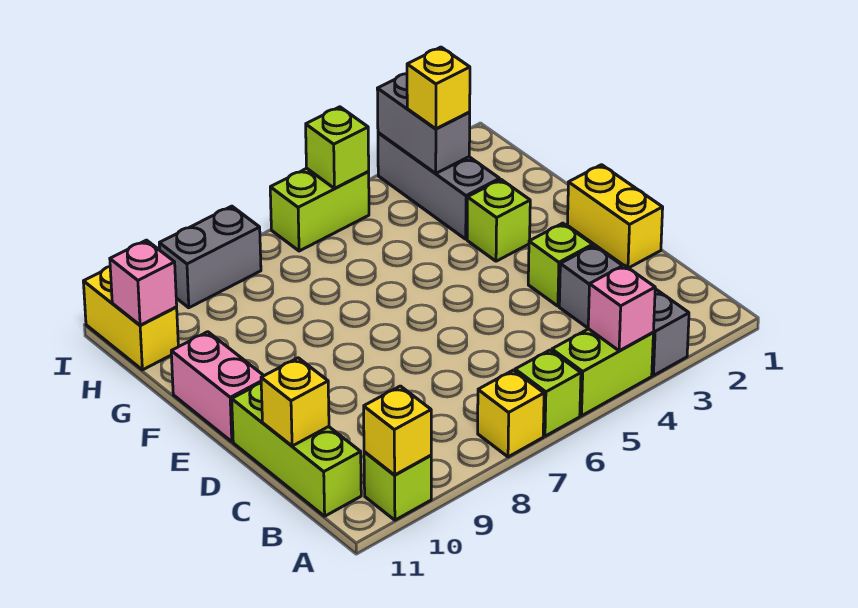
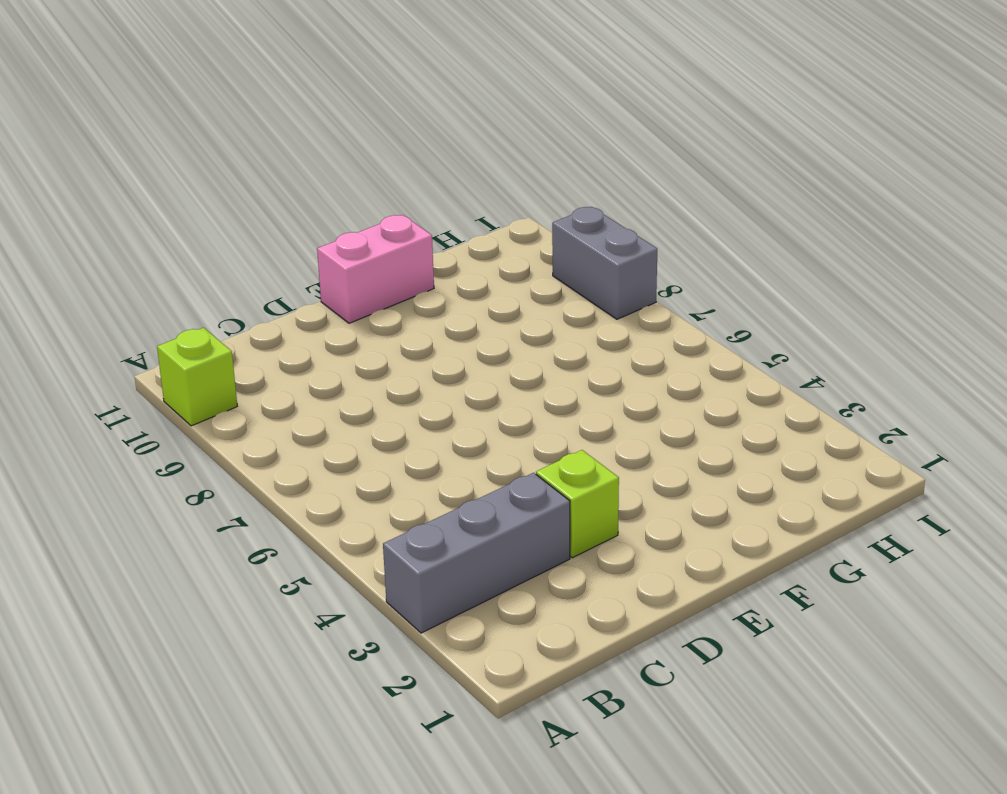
none -> lime 1x2 brick [552,329,653,416]
none -> lime 1x1 brick [515,350,581,436]
none -> yellow 1x1 brick [478,370,544,457]

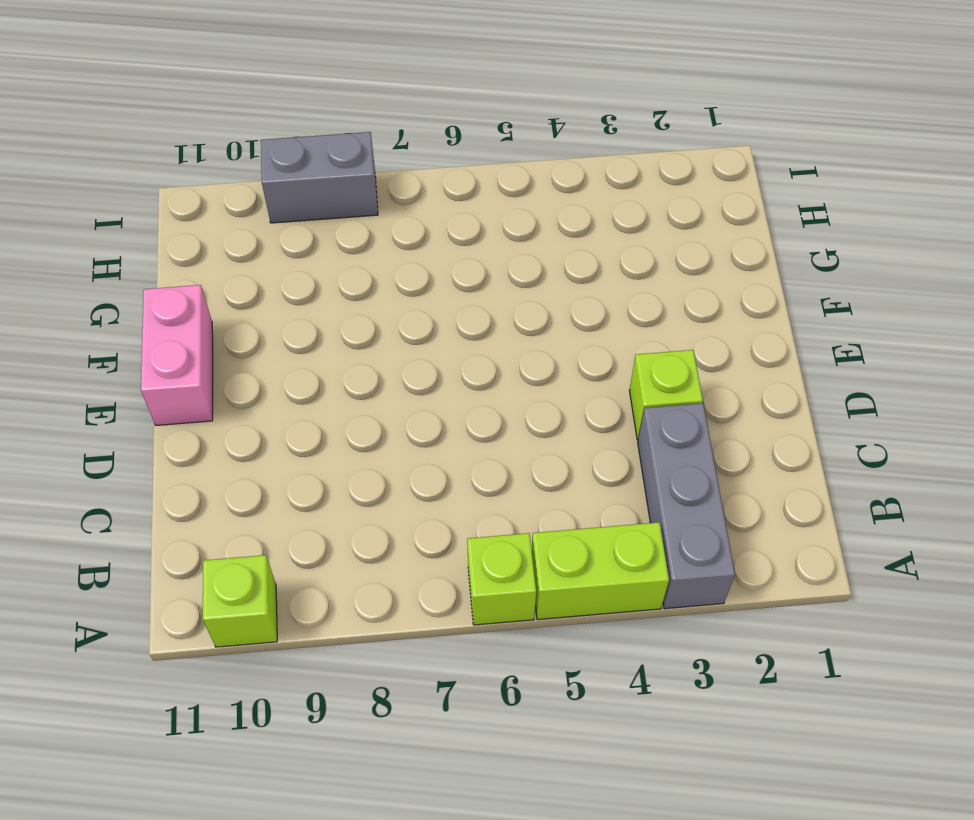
none -> yellow 1x1 brick [478,370,544,457]
none -> lime 1x3 brick [232,383,361,516]
none -> yellow 1x2 brick [567,165,663,268]

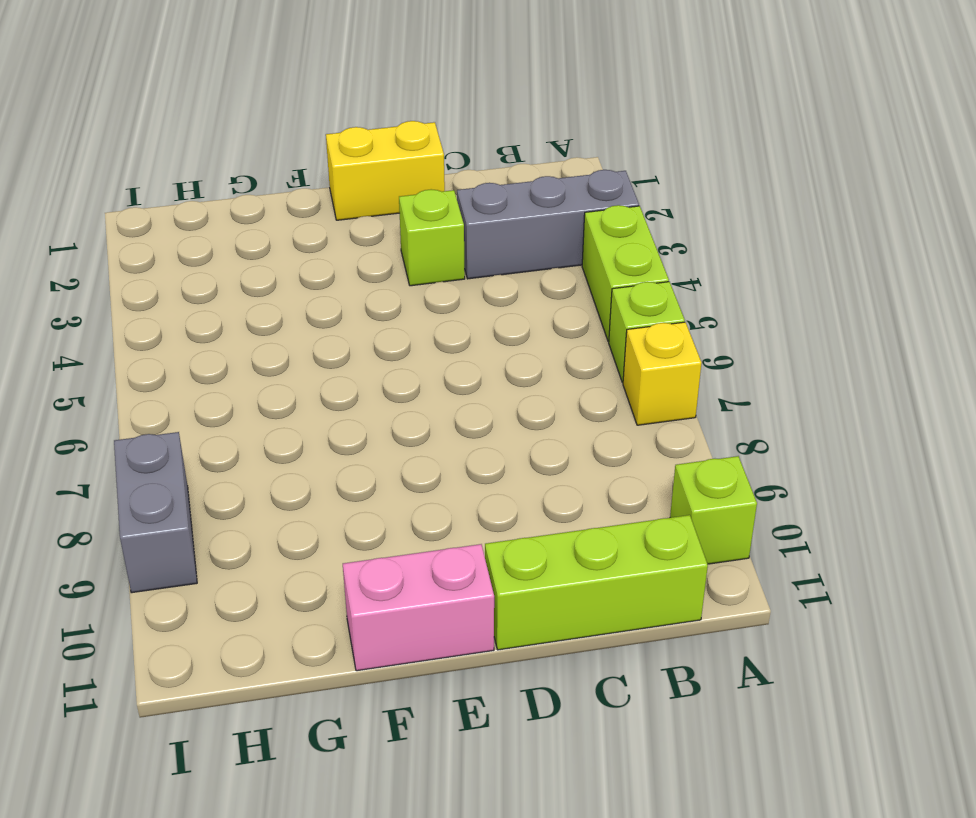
none -> lime 1x1 brick [467,180,530,261]
none -> grey 1x3 brick [378,133,500,239]
none -> yellow 1x2 brick [83,267,178,370]

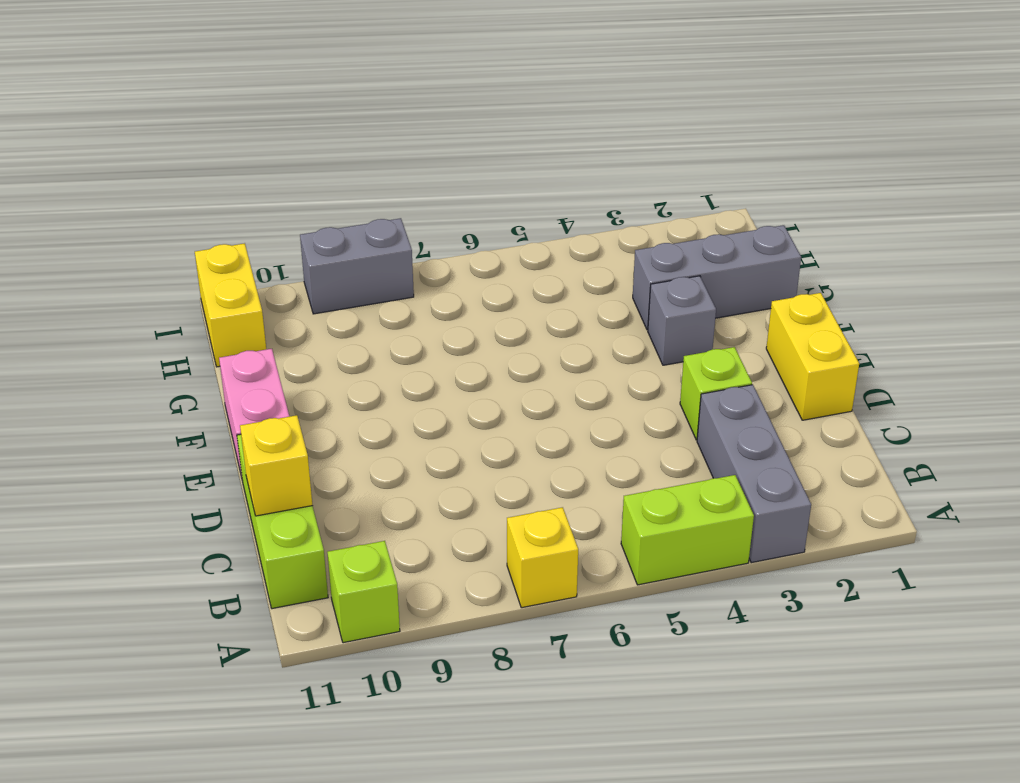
grey 1x1 brick [648,276,716,365] -> lime 1x1 brick [467,180,530,261]
grey 1x3 brick [633,225,801,330] -> grey 1x3 brick turned to [378,133,500,239]
none -> lime 1x1 brick [515,350,581,436]
none -> lime 1x2 brick [270,168,369,251]
none -> pink 1x1 brick [588,265,655,351]

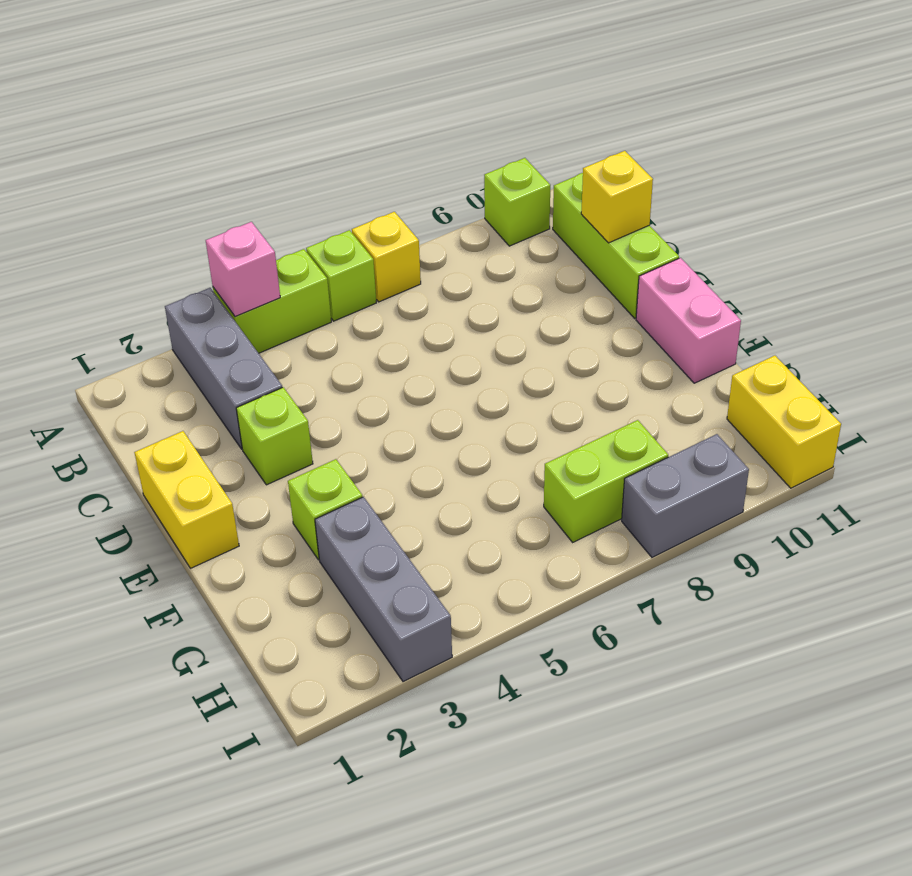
lime 1x2 brick [544,420,668,542] -> lime 1x2 brick moved to [270,168,369,251]
none -> yellow 1x1 brick [364,386,431,475]
none -> grey 1x2 brick [377,74,470,173]
none -> pink 1x1 brick [110,240,177,325]

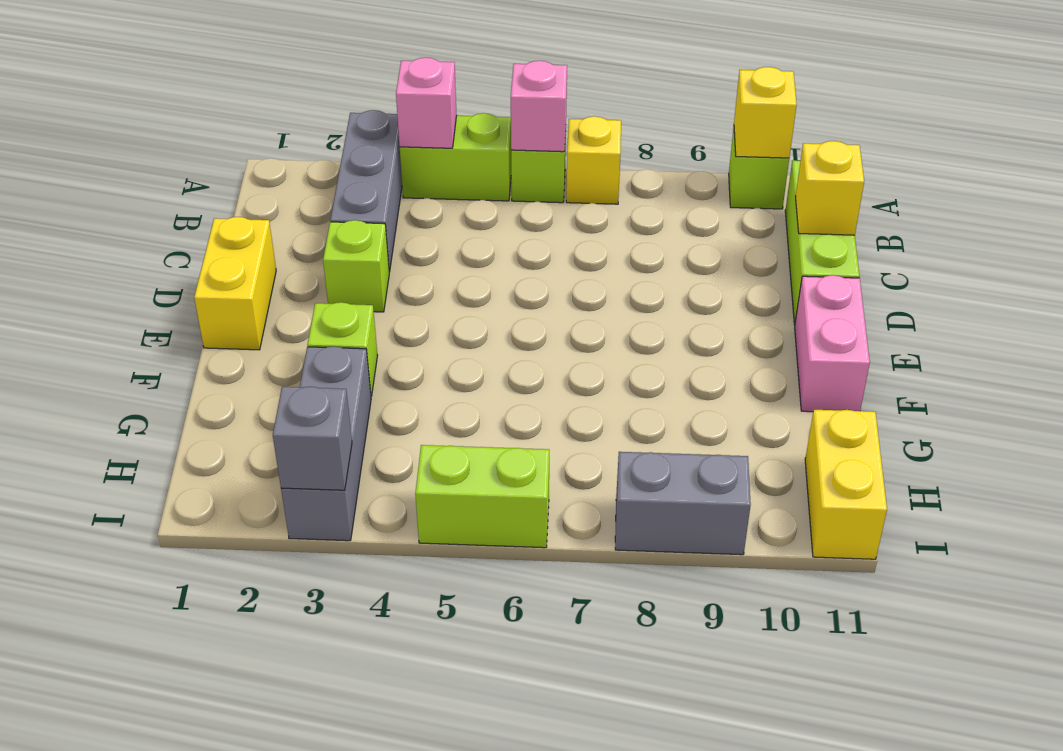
pink 1x1 brick [511,61,567,152] -> pink 1x1 brick moved to [110,240,177,325]
grey 1x1 brick [273,387,352,490] -> grey 1x2 brick [377,74,470,173]
none -> lime 1x1 brick [306,107,369,188]
none -> yellow 1x1 brick [407,47,470,129]

